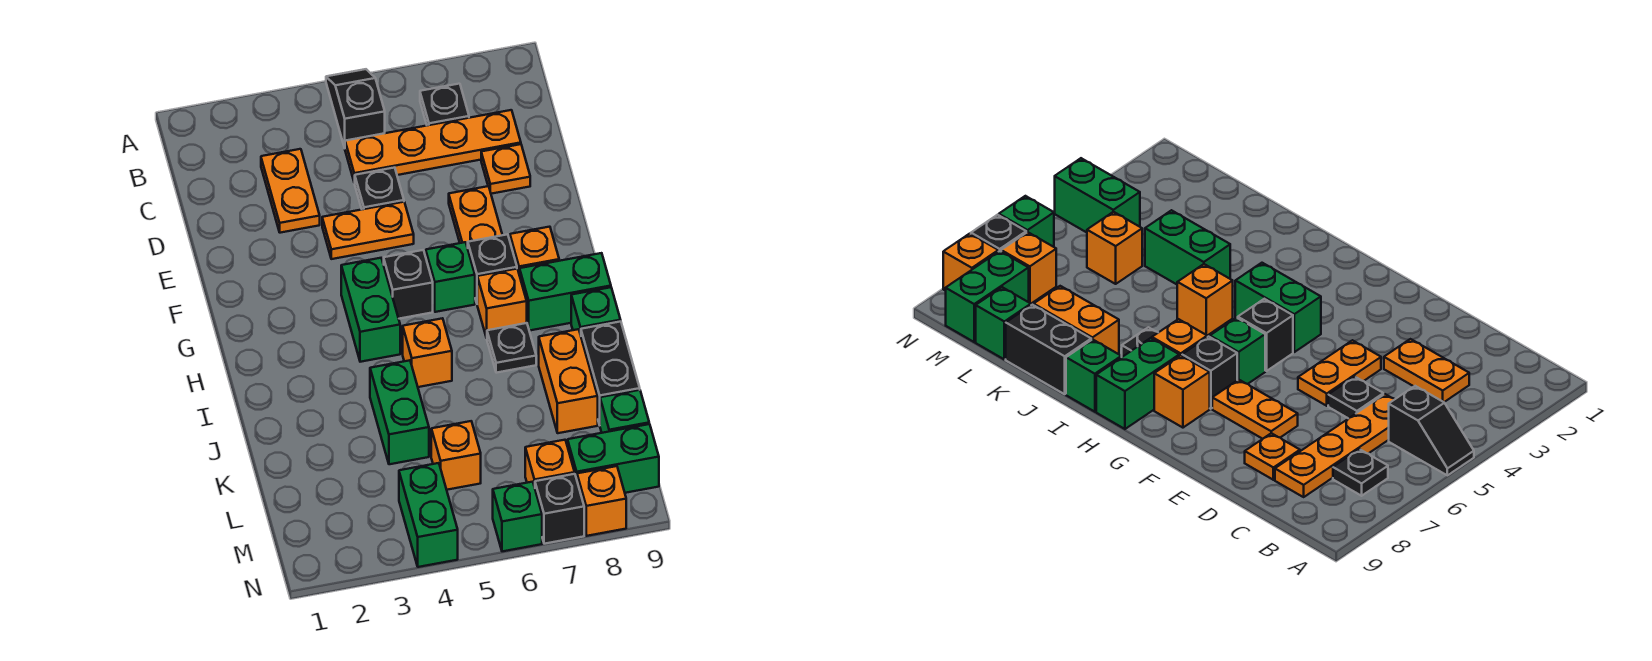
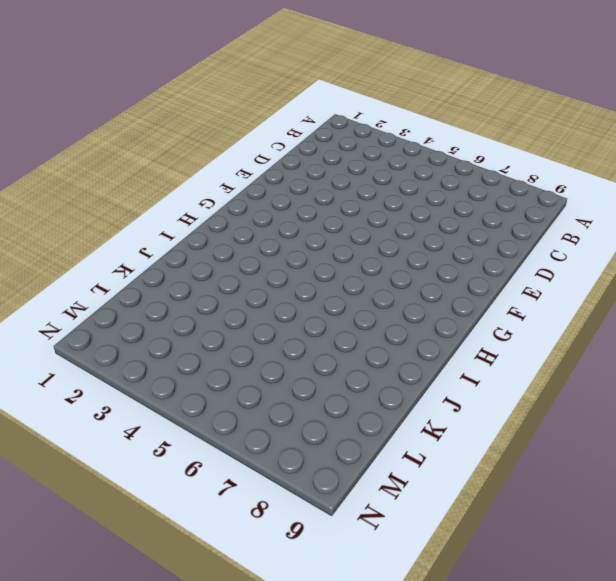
none -> black 1x2 slope [326,69,385,148]
none -> black 1x1 plate [420,84,469,125]
none -> orange 1x2 plate [261,149,320,233]

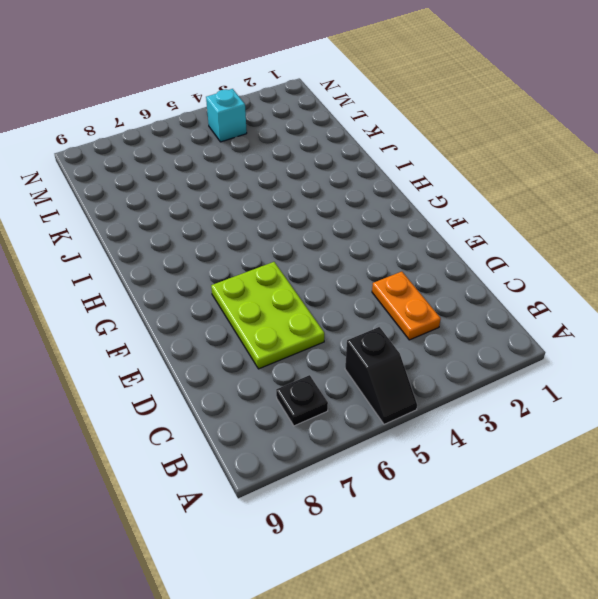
lime 2x3 plate [211,262,324,369] -> orange 1x2 plate [449,186,502,248]
cyan 1x1 brick [206,89,247,142] -> green 1x2 brick [399,463,458,567]
none -> orange 1x4 plate [345,110,521,183]
none -> black 1x1 plate [355,168,404,209]
none -> orange 1x1 plate [481,144,530,194]

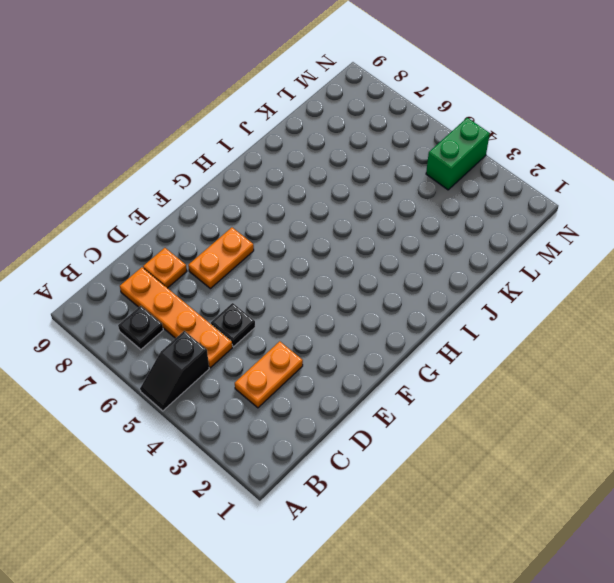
none -> orange 1x2 plate [322,202,414,259]
none -> green 1x2 brick [341,258,400,362]
none -> black 1x1 brick [384,250,433,319]

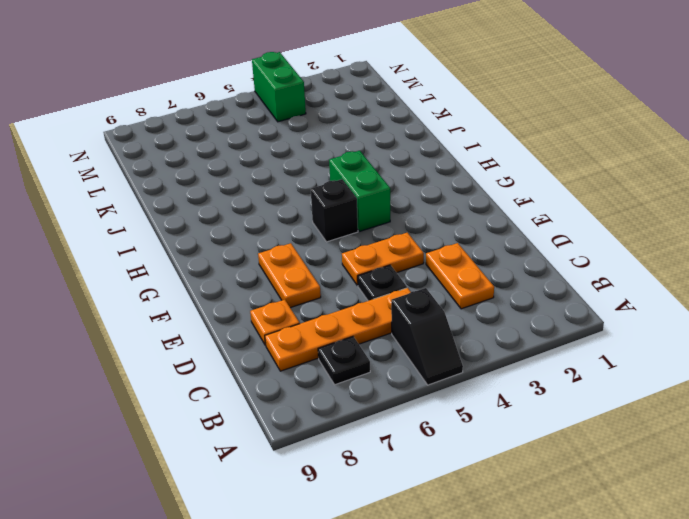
none -> green 1x1 brick [426,242,475,312]
none -> black 1x1 brick [468,234,517,303]
none -> orange 1x1 brick [510,227,559,275]

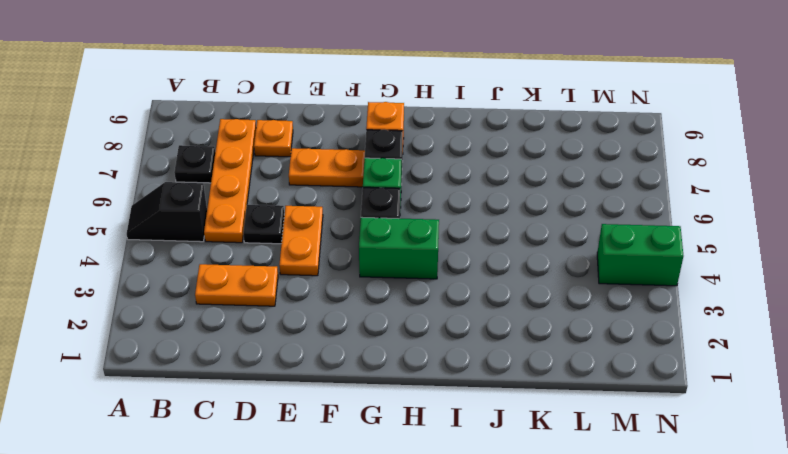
none -> orange 1x1 brick [477,269,527,338]
none -> green 1x2 brick [520,253,611,331]
none -> orange 1x1 brick [403,318,452,387]

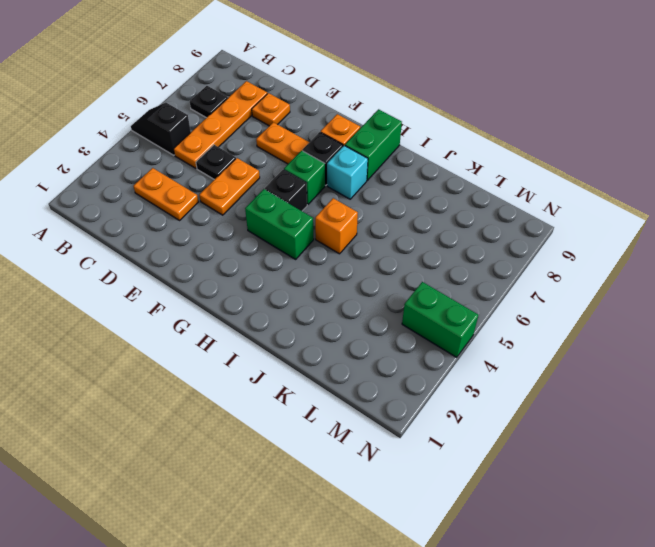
cyan 1x1 brick [327,146,368,199] -> orange 1x1 brick [477,269,527,338]
none -> black 1x1 plate [487,323,536,373]
none -> green 1x1 brick [571,287,621,335]
none -> green 1x2 brick [370,360,429,464]

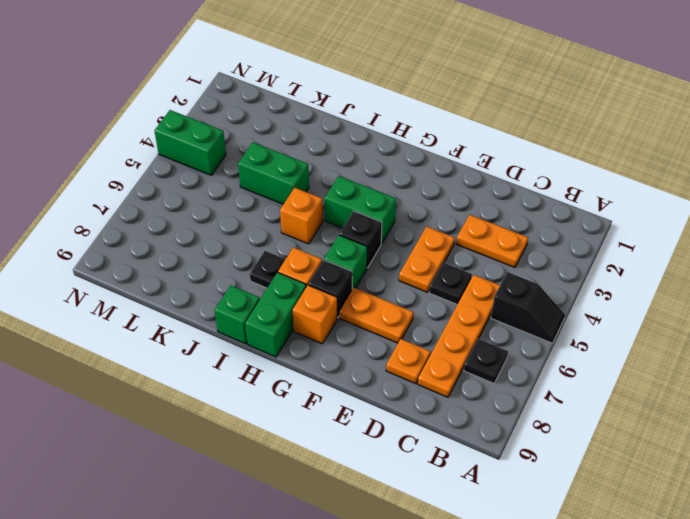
none -> orange 1x2 brick [539,329,598,433]
none -> black 1x2 brick [581,322,640,425]
none -> orange 1x1 brick [431,421,481,490]

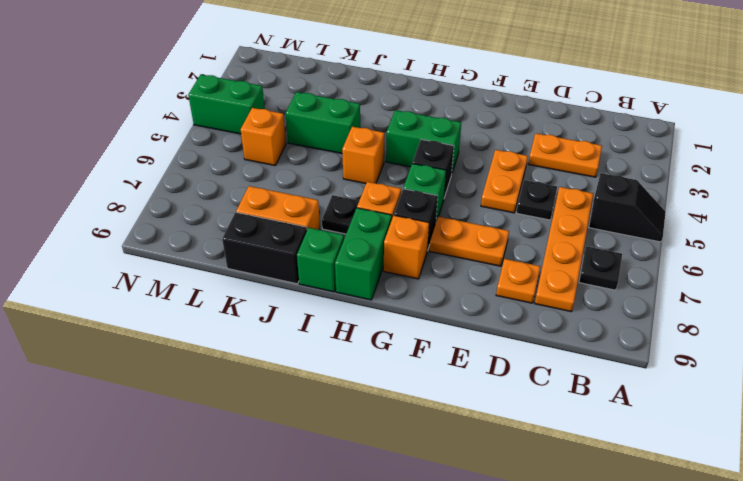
none -> green 1x1 brick [600,390,649,433]
none -> orange 1x1 brick [525,440,575,487]
none -> green 1x2 brick [568,424,659,493]

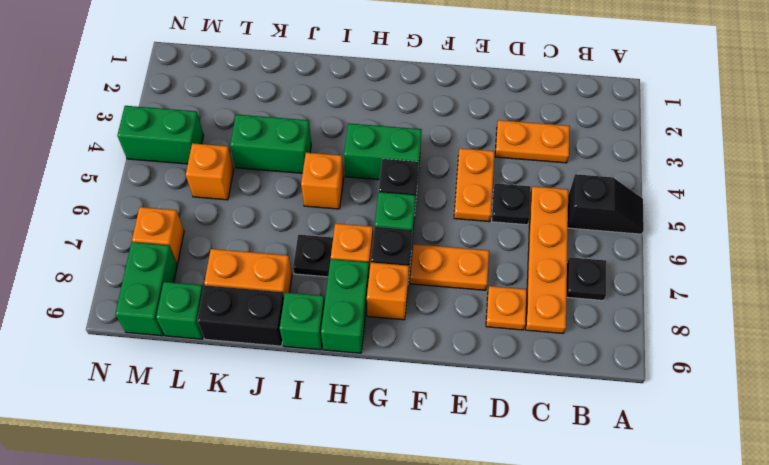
none -> green 1x1 brick [493,482,542,551]
none -> black 1x1 brick [535,474,584,544]
none -> orange 1x1 brick [577,466,626,536]

